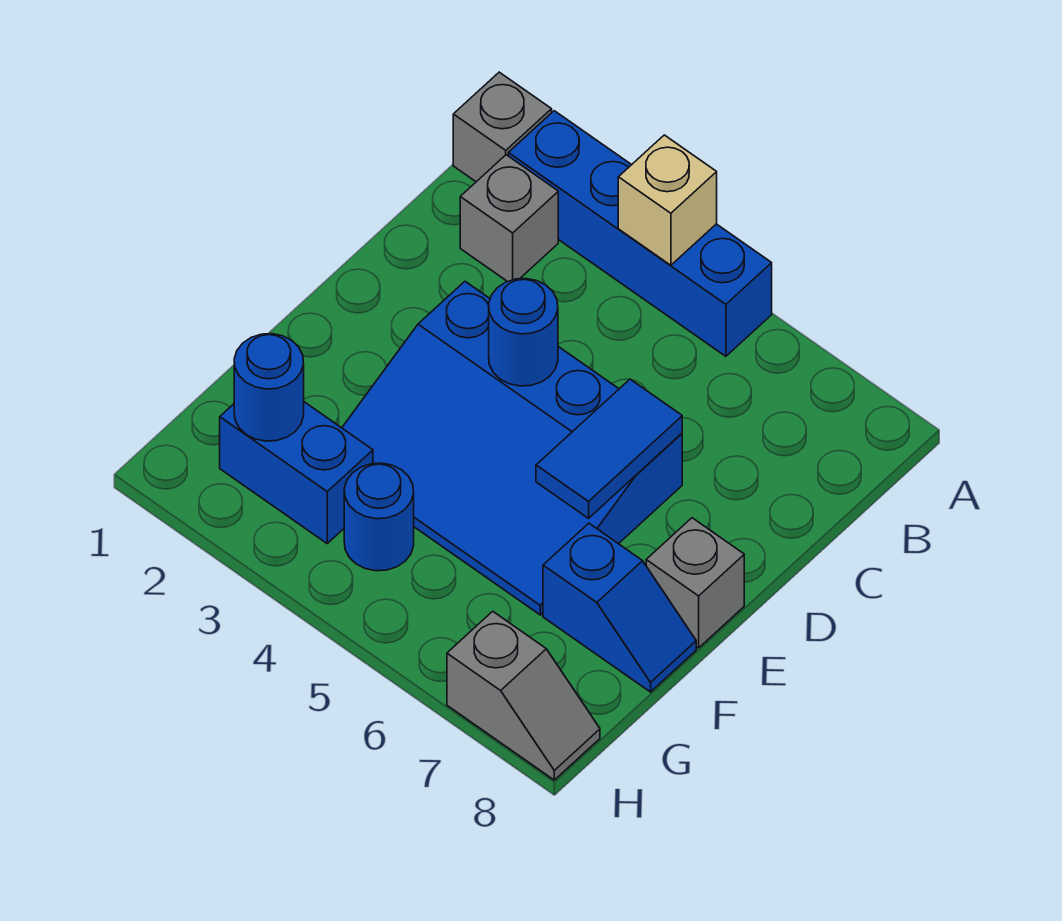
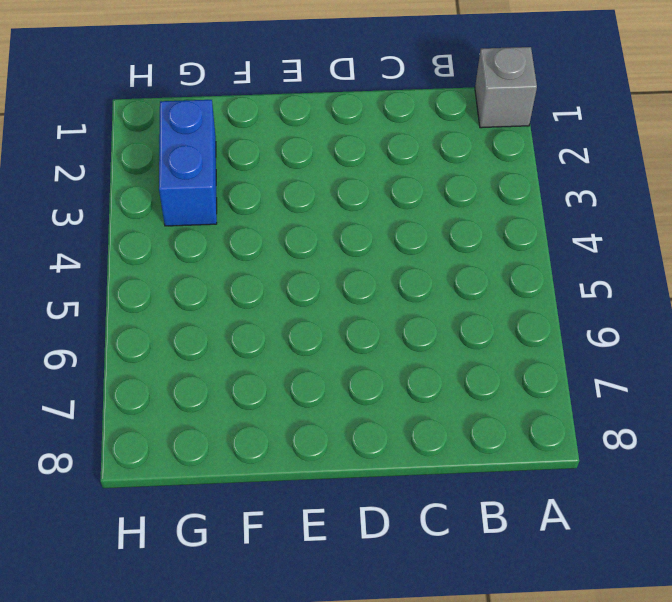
none -> blue 1x4 brick [508,111,772,356]
none -> grey 1x1 brick [460,155,558,282]
none -> blue 3x4 slope [342,282,682,615]

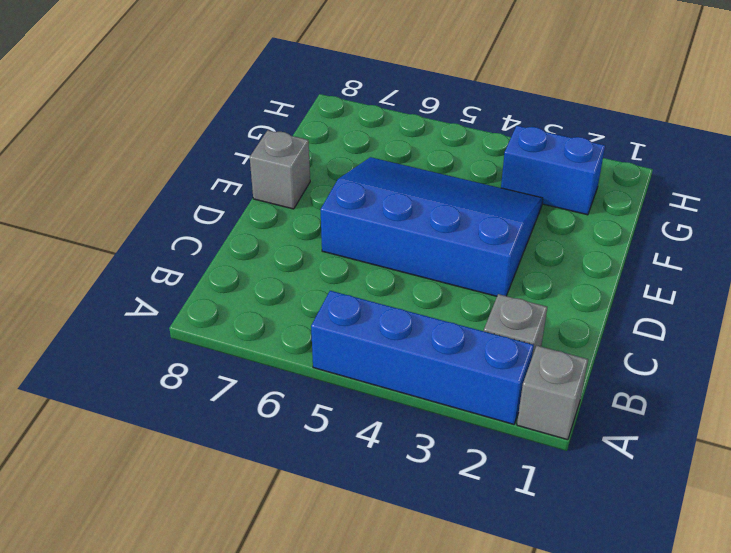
none -> blue 1x2 slope [543,523,696,692]
none -> blue 1x1 round brick [344,463,414,571]
none -> grey 1x2 slope [447,611,600,780]

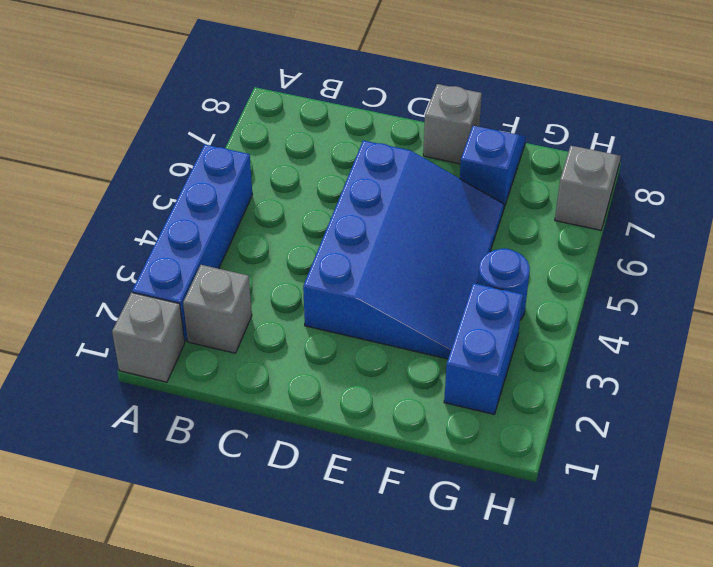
none -> tan 1x1 brick [618,135,717,265]
none -> blue 1x1 round brick [489,279,558,386]
none -> blue 1x2 tile [536,379,682,518]

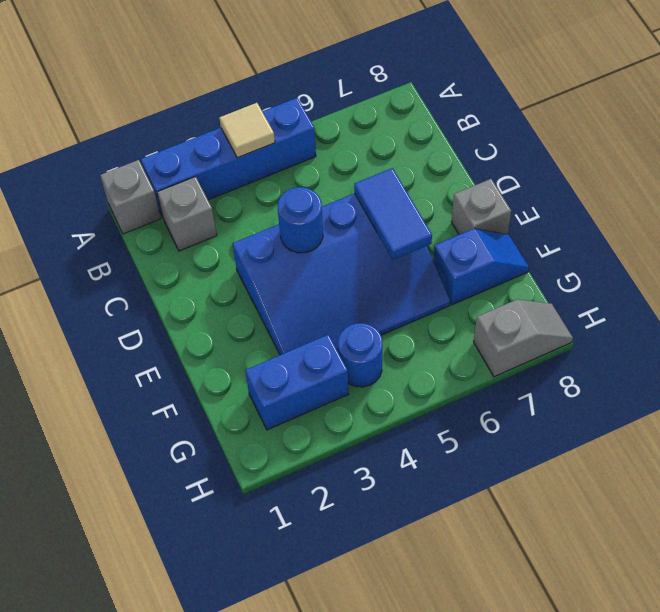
tan 1x1 tile [219,103,275,158] -> tan 1x1 brick [618,135,717,265]
none -> blue 1x1 round brick [234,334,304,441]

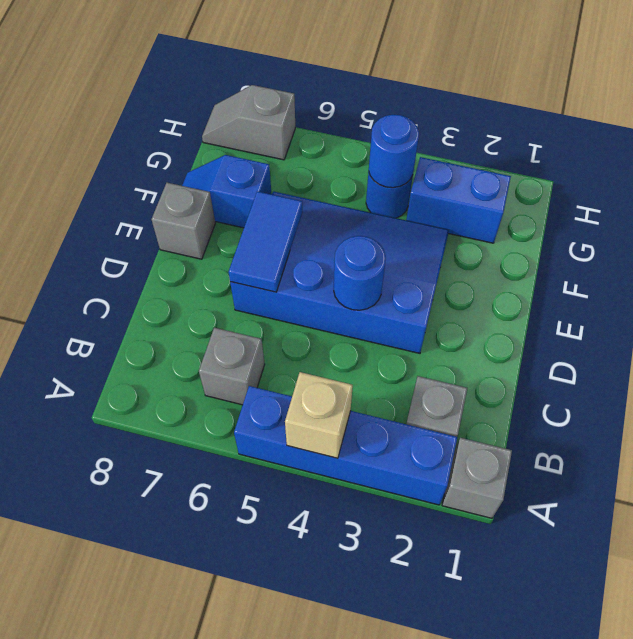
grey 1x1 brick [199,328,265,405] -> none
blue 1x1 round brick [369,115,419,188] -> blue 1x1 round brick moved to [234,334,304,441]

